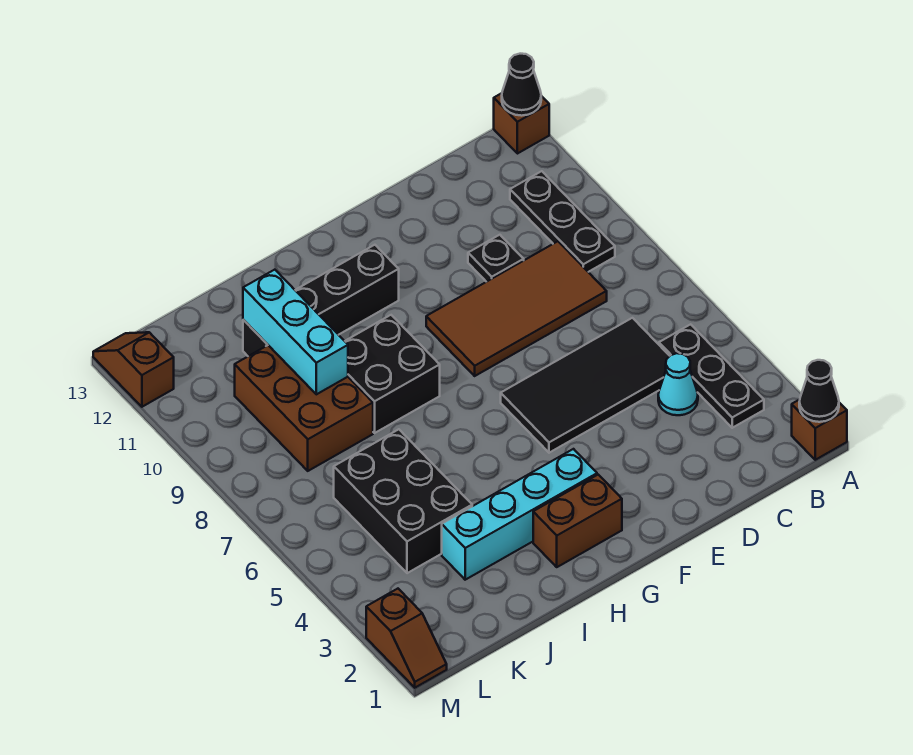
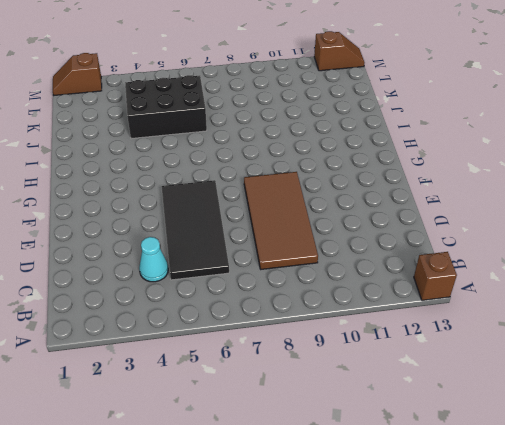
none -> brown 1x1 brick [792,399,847,460]
none -> black 1x3 plate [659,324,764,428]
none -> black 1x3 plate [510,171,615,272]

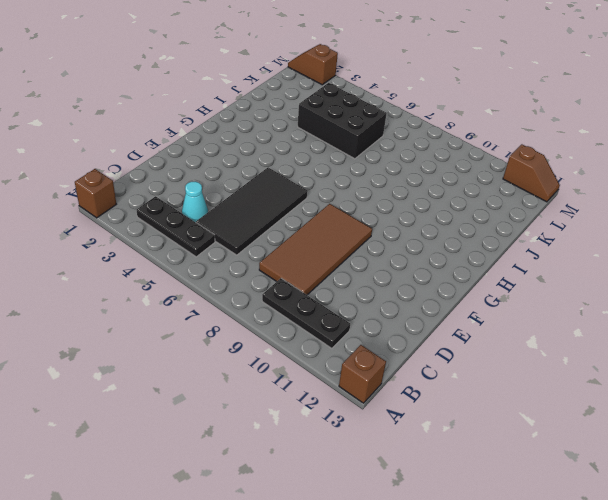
none -> black 1x1 plate [468,235,524,282]
none -> brown 1x2 brick [533,475,622,567]
none -> cyan 1x4 brick [442,449,597,580]

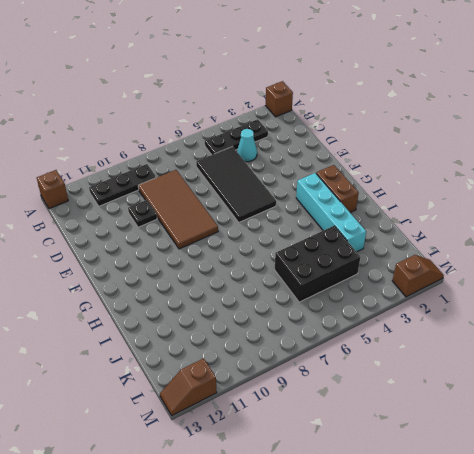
none -> black 1x4 brick [243,245,399,356]
none -> black 2x2 brick [345,315,440,433]
none -> brown 2x3 brick [235,345,373,471]

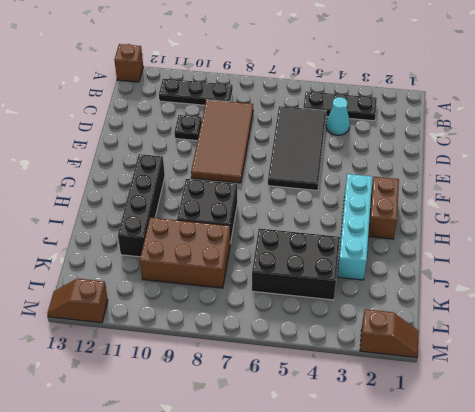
none -> brown 1x1 brick [792,399,847,460]
none -> black 1x1 cone [799,360,839,422]
none -> black 1x1 cone [502,54,541,116]

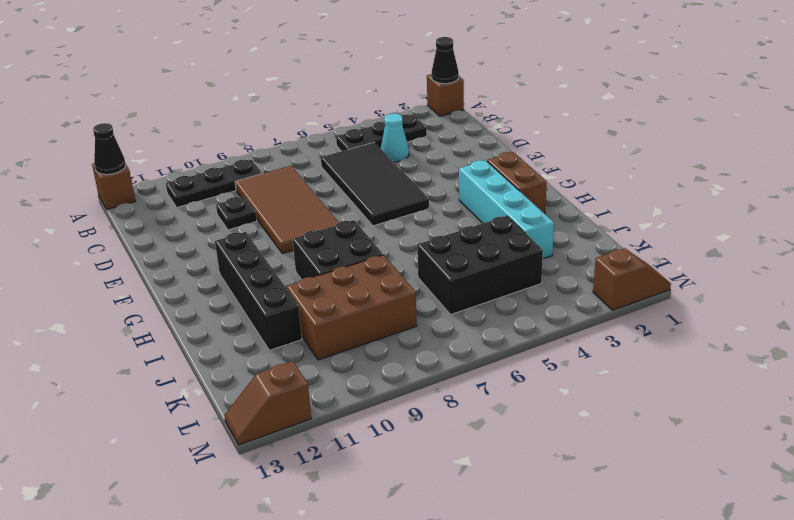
none -> cyan 1x3 brick [243,270,348,394]

